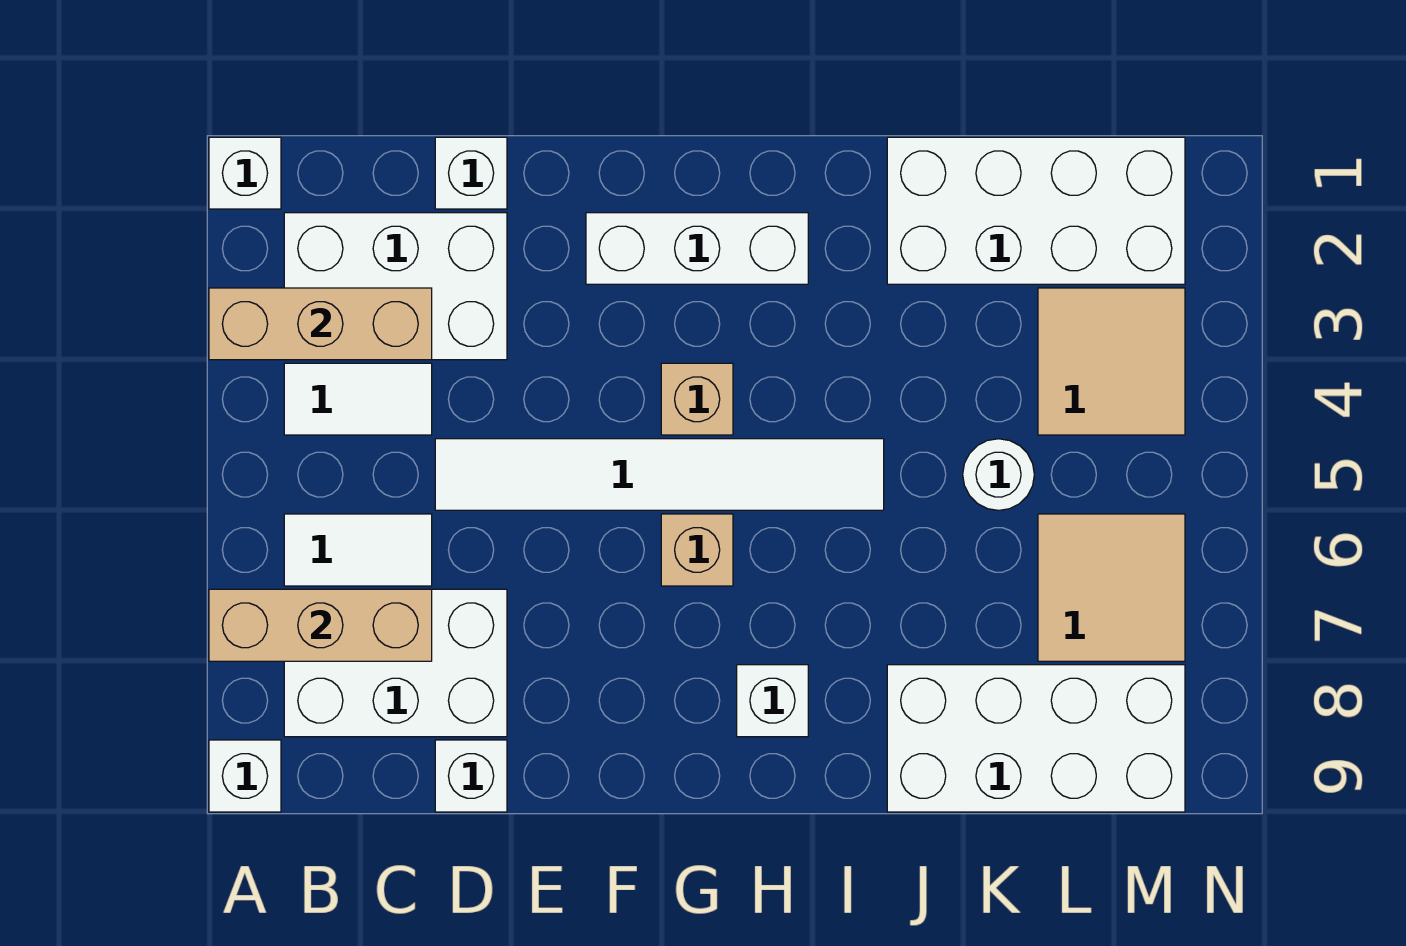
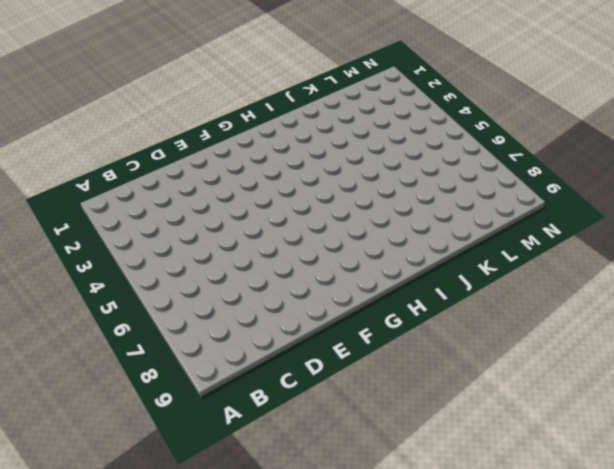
none -> white 1x1 brick [209,137,281,209]
none -> white 1x1 brick [209,740,281,812]
none -> white 2x3 brick [284,213,507,360]

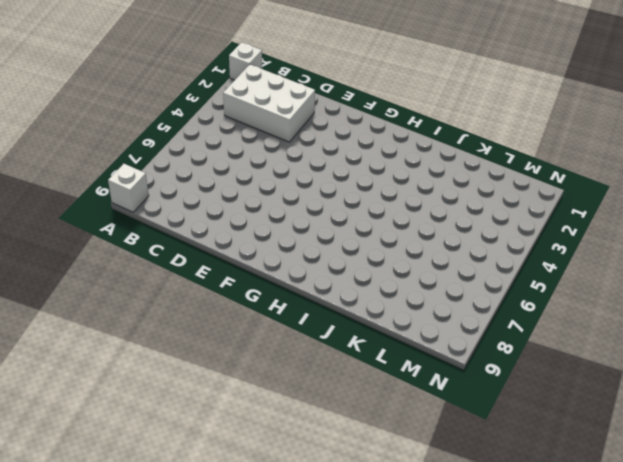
none -> white 1x2 tile [284,363,432,435]
none -> white 1x2 tile [284,514,432,586]
none -> white 2x3 brick [284,589,507,737]

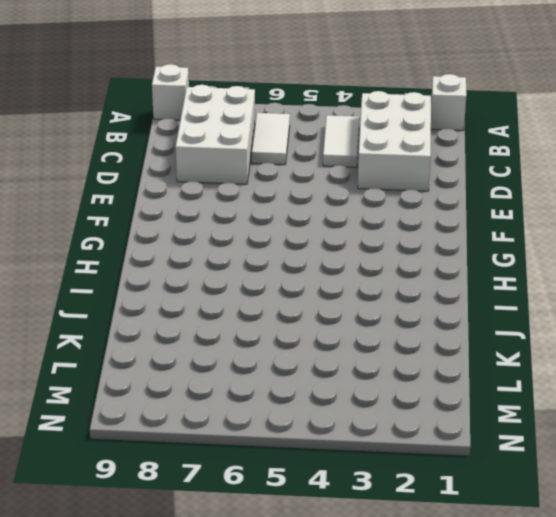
none -> white 1x1 brick [435,137,507,209]
none -> white 1x6 tile [435,439,884,510]
none -> white 1x1 brick [435,740,507,812]

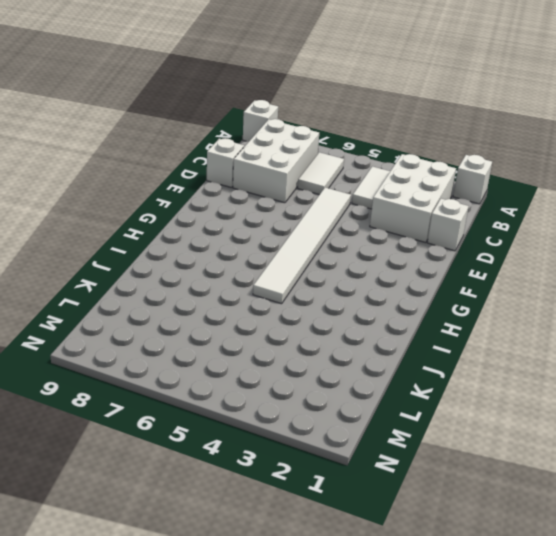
none -> white 1x3 brick [586,213,808,284]
none -> tan 1x1 brick [661,363,733,435]
none -> tan 1x1 brick [661,514,733,586]

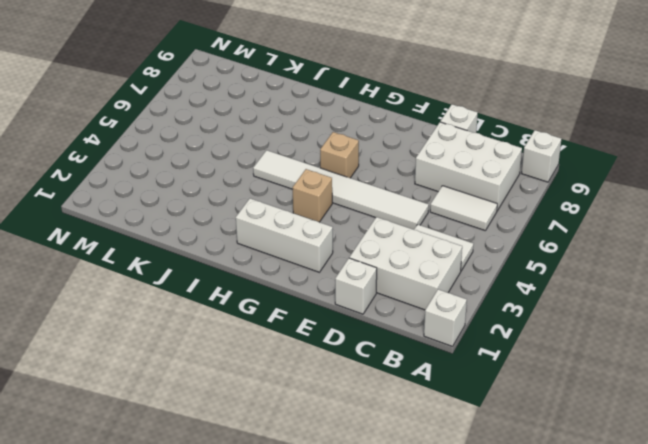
none -> white 1x1 brick [737,665,808,737]
none -> white 2x4 brick [887,137,1185,284]
none -> white 2x4 brick [887,665,1185,812]

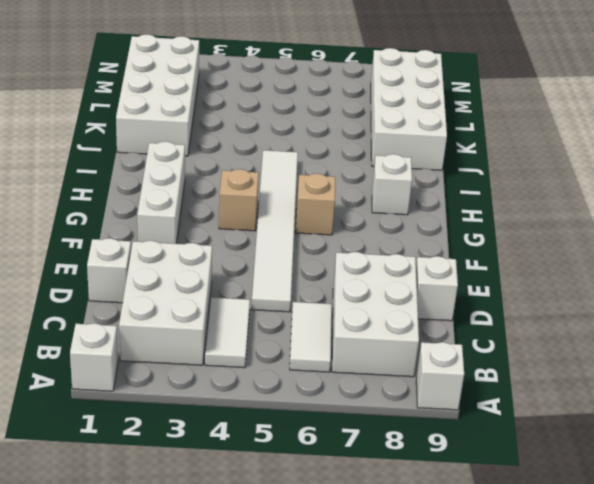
none -> white 1x1 round brick [963,439,1034,510]
none -> tan 2x2 tile [1038,288,1185,435]
none -> tan 2x2 tile [1038,514,1185,661]

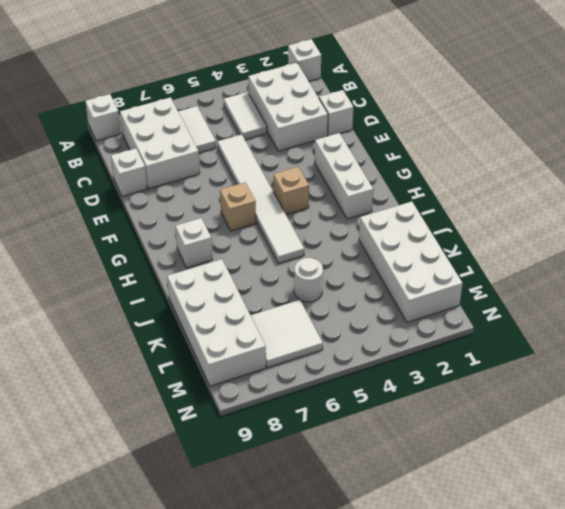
white 2x2 tile [251,300,323,368] -> tan 2x2 tile [1038,514,1185,661]
none -> tan 2x2 tile [1038,288,1185,435]
none -> tan 1x3 brick [209,288,432,360]
none -> tan 1x3 brick [209,589,432,661]

